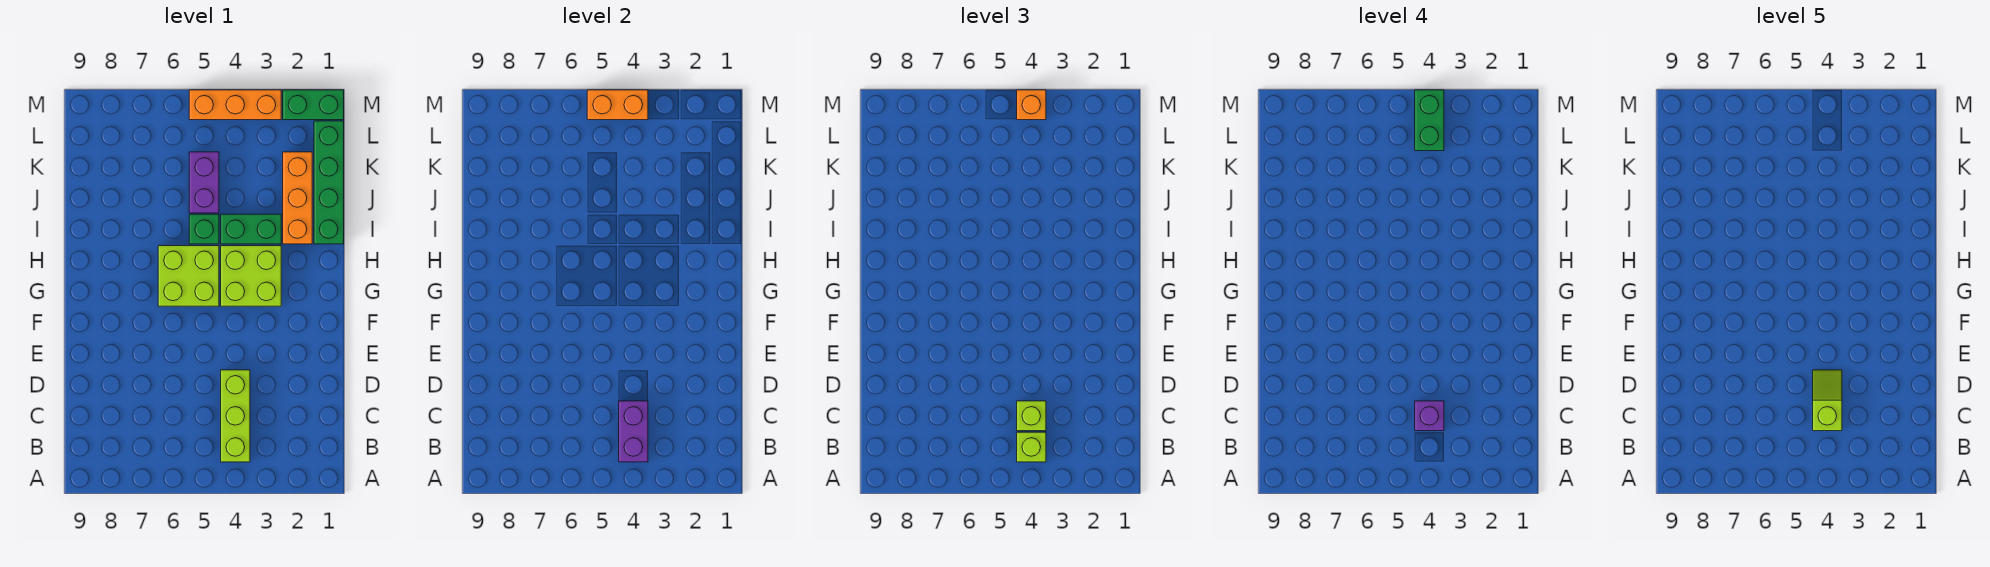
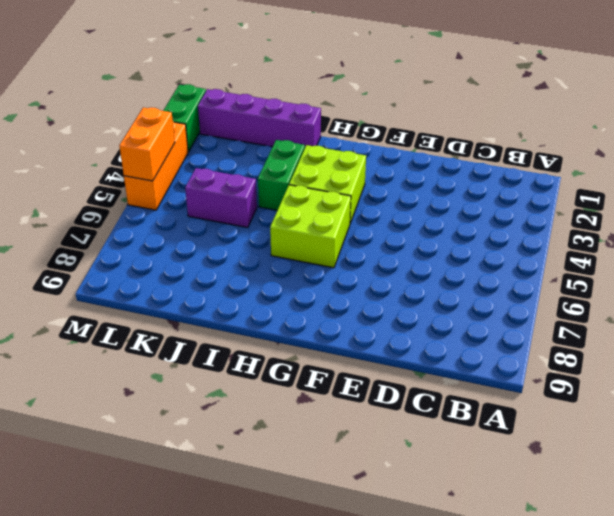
purple 1x4 brick [198,89,321,147] -> green 1x4 brick [314,121,344,244]
none -> lime 1x3 brick [221,370,250,462]
none -> orange 1x3 brick [283,152,312,244]
none -> green 1x1 brick [189,214,219,244]

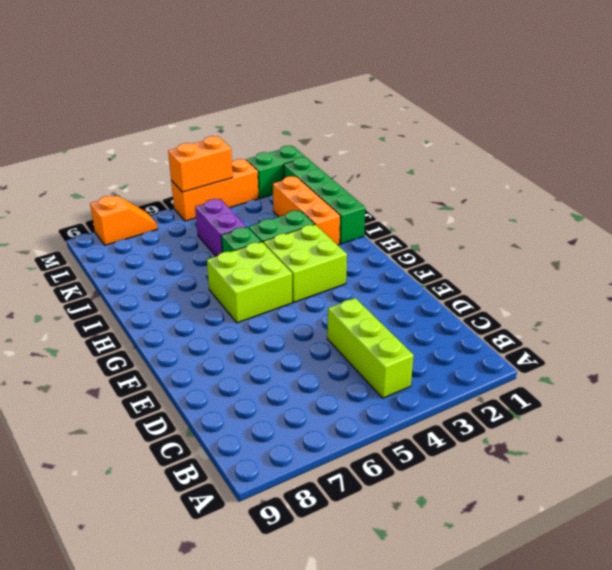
orange 1x2 slope [90,196,157,245] -> none
none -> purple 1x2 brick [619,401,648,462]
none -> lime 1x1 brick [1017,432,1046,462]
none -> lime 1x1 brick [1017,401,1046,431]

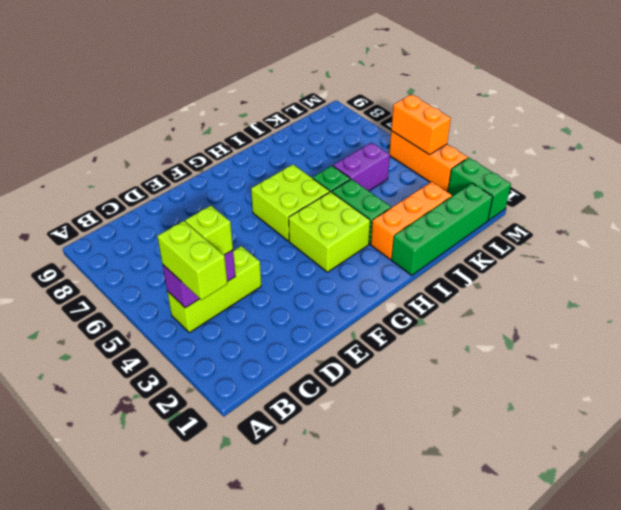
lime 1x2 brick [157,221,228,300] -> lime 1x1 brick [1017,432,1046,462]
none -> orange 1x1 brick [1017,90,1046,120]
none -> purple 1x1 brick [1415,401,1444,431]
none -> green 1x2 brick [1415,90,1444,151]

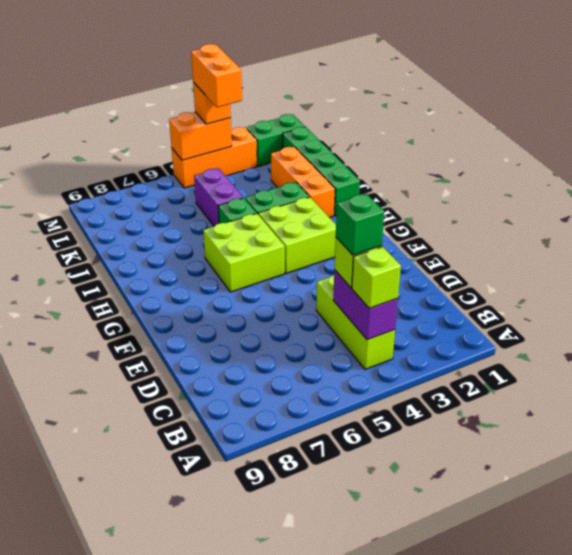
green 1x1 brick [336,194,384,255] -> purple 1x1 brick [1415,401,1444,431]
orange 1x2 brick [191,44,242,107] -> green 1x2 brick [1415,90,1444,151]
none -> lime 1x2 slope [1813,370,1842,431]

